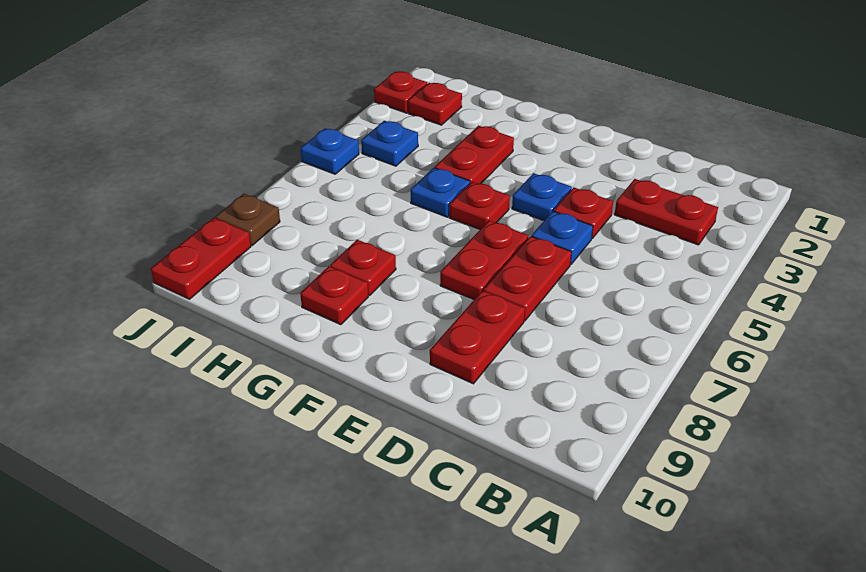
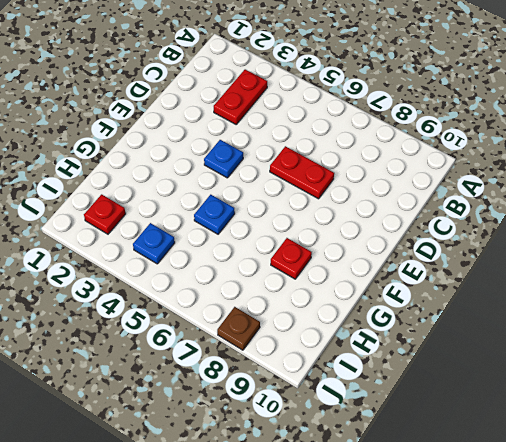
none -> red 1x1 plate [554,188,613,238]
none -> blue 1x1 plate [532,211,593,264]
none -> red 1x2 plate [430,291,525,384]

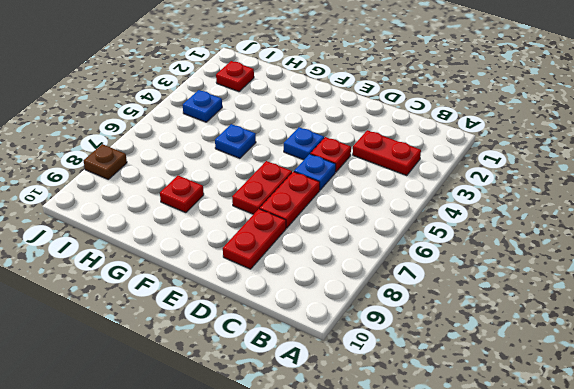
none -> red 1x1 plate [449,182,510,230]
none -> red 1x2 plate [435,126,514,184]
none -> red 1x1 plate [300,266,368,325]

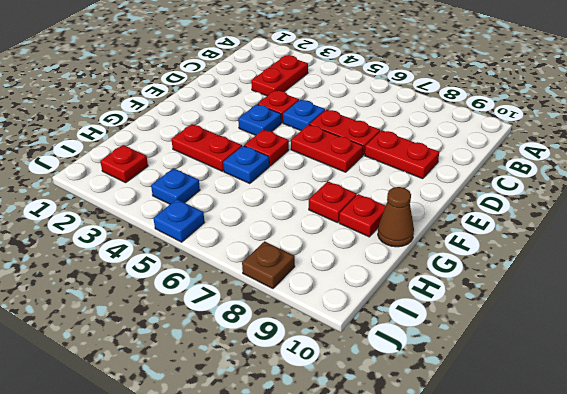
brown 1x1 cone [378,187,414,247] -> none
none -> red 1x1 plate [374,72,427,113]
none -> red 1x2 plate [151,218,251,299]

